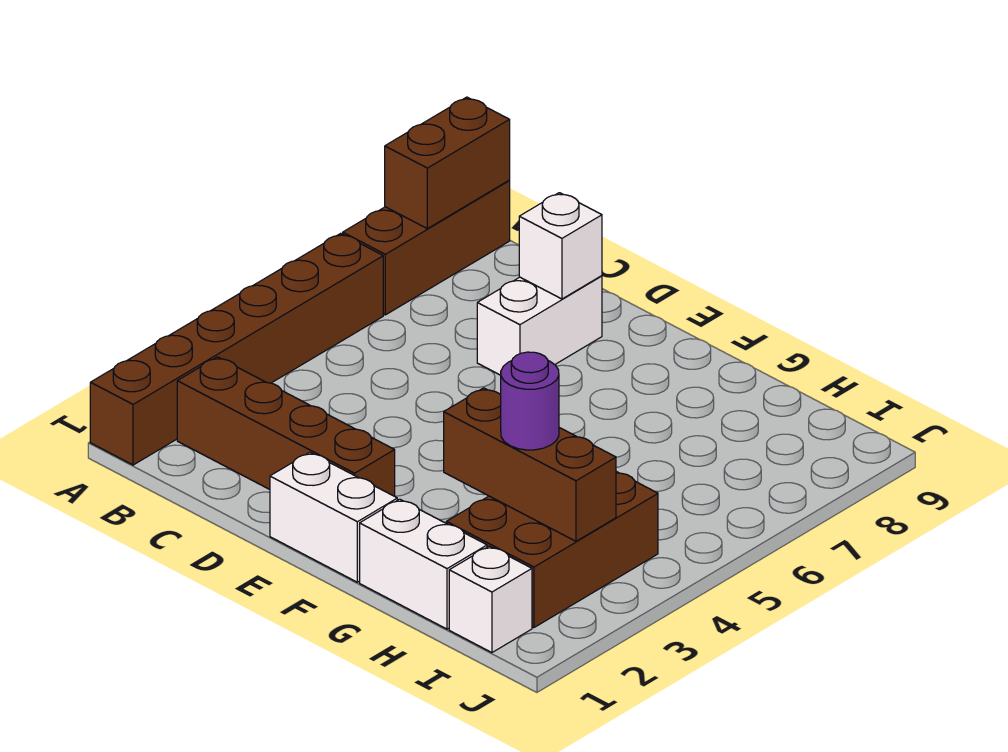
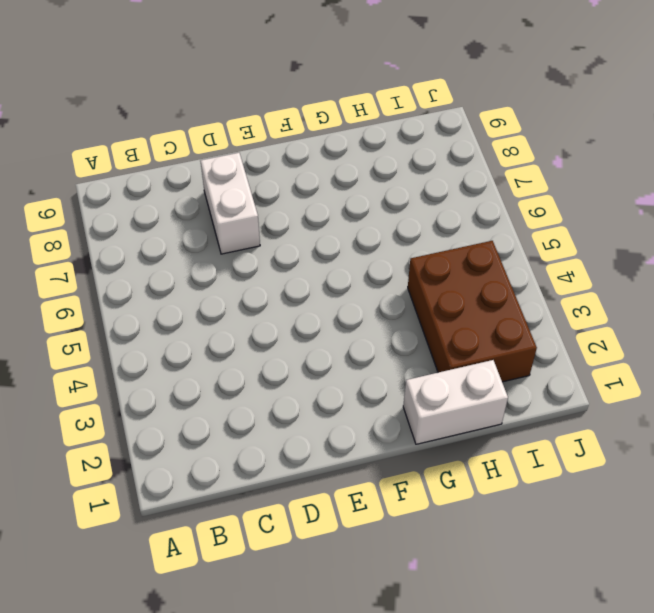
none -> brown 1x6 brick [90,233,383,465]
none -> brown 1x3 brick [343,181,510,315]
none -> brown 1x4 brick [177,357,395,496]

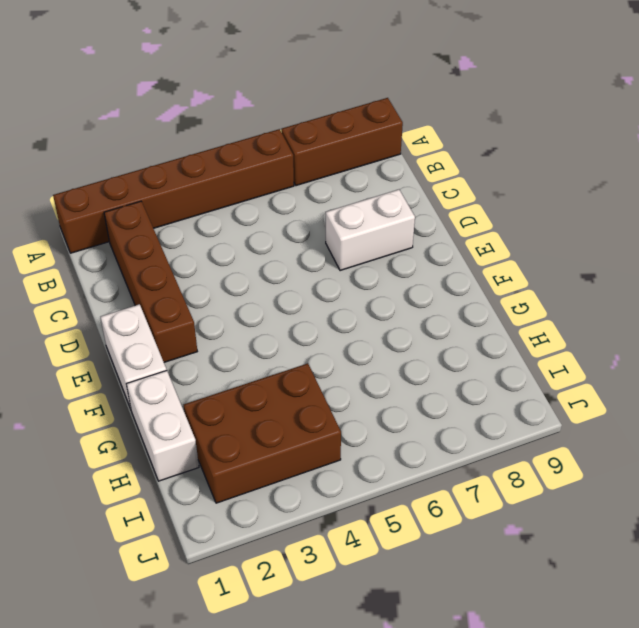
none -> white 1x1 brick [449,546,532,653]
none -> brown 1x2 brick [385,97,510,229]
none -> white 1x1 brick [519,193,602,299]

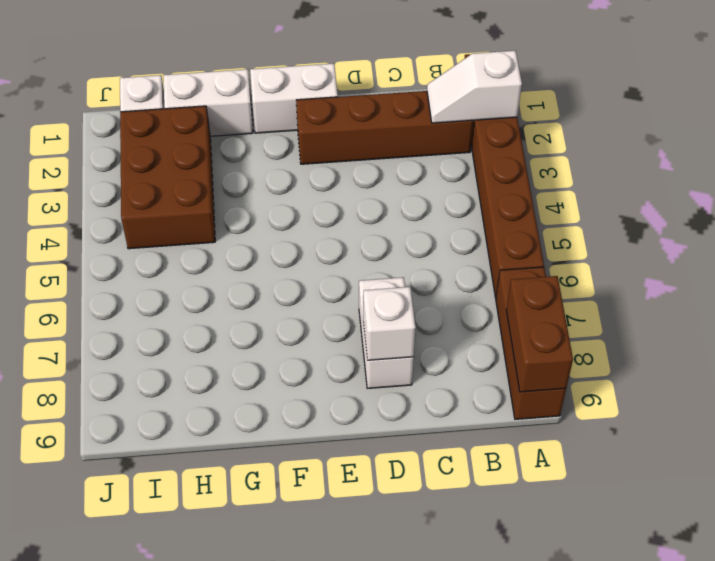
white 1x2 slope [427,51,522,123] -> none
none -> brown 1x3 brick [444,388,616,541]
none -> purple 1x1 round brick [501,352,559,450]

